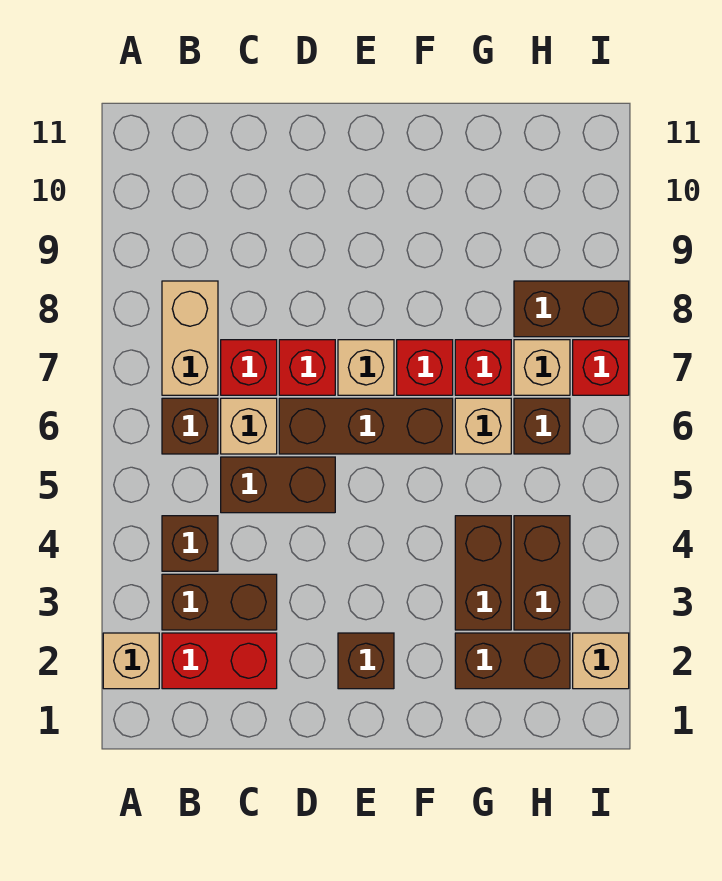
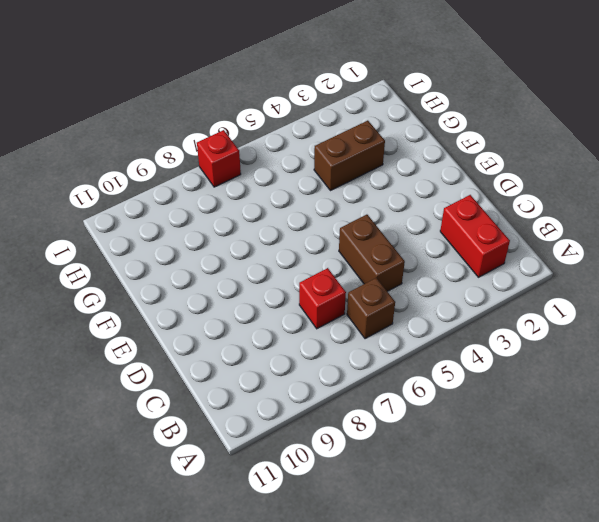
none -> tan 1x1 brick [103,633,159,689]
none -> brown 1x2 brick [162,574,277,630]
none -> brown 1x1 brick [162,516,218,571]

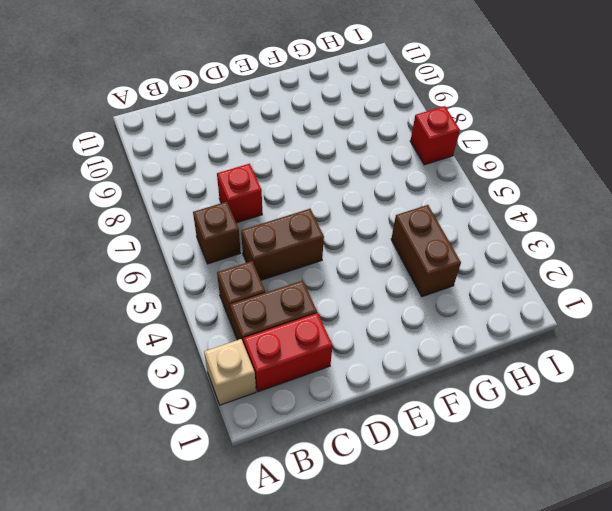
none -> tan 1x2 brick [162,281,218,395]
none -> tan 1x1 brick [221,398,277,454]
none -> brown 1x3 brick [279,398,453,454]

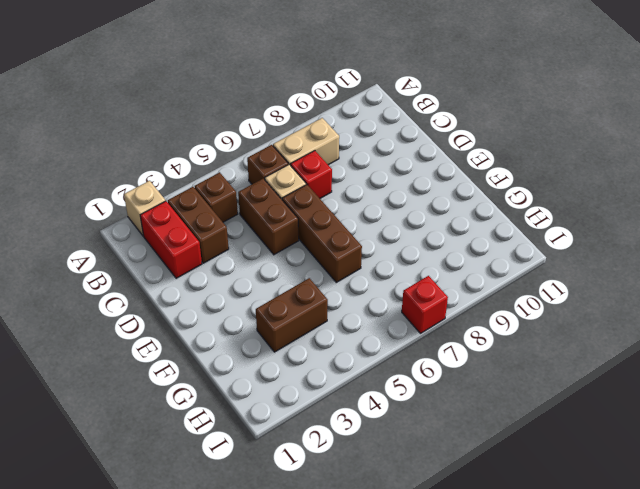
none -> red 1x1 brick [279,340,335,395]
none -> brown 1x1 brick [338,633,394,689]
none -> tan 1x1 brick [338,340,394,395]

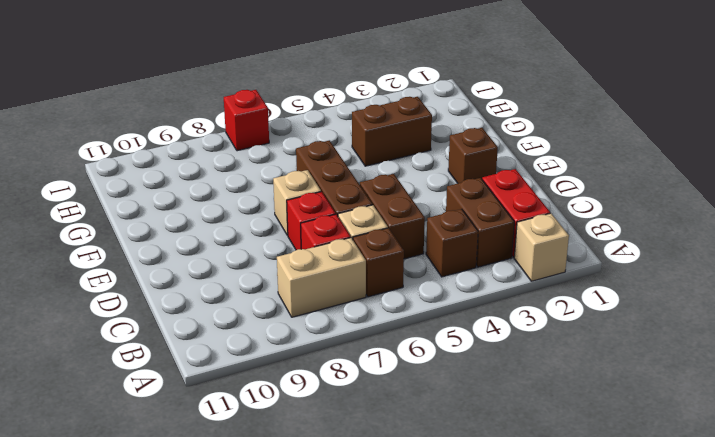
none -> red 1x1 brick [397,340,453,395]
none -> brown 1x2 brick [455,633,570,689]
none -> tan 1x1 brick [455,398,511,454]

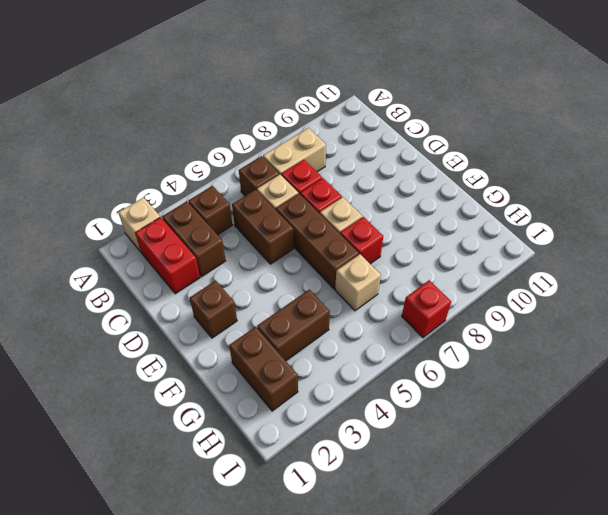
none -> red 1x1 brick [455,340,511,395]
none -> brown 1x2 brick [514,516,570,630]
none -> brown 1x1 brick [514,398,570,454]

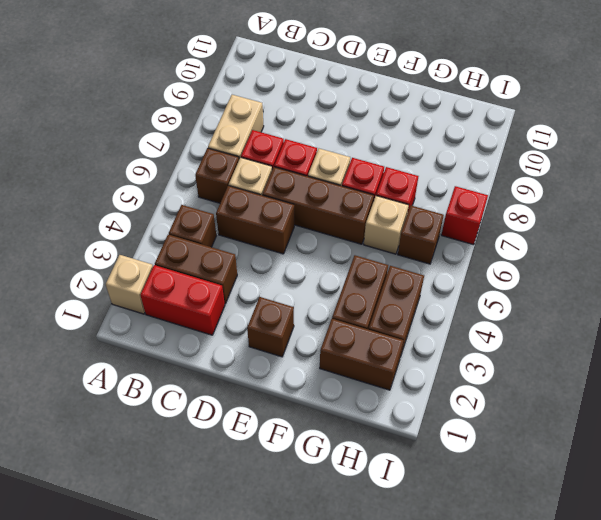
none -> tan 1x1 brick [514,340,570,395]
none -> brown 1x2 brick [514,281,629,337]
none -> tan 1x1 brick [573,633,629,689]

